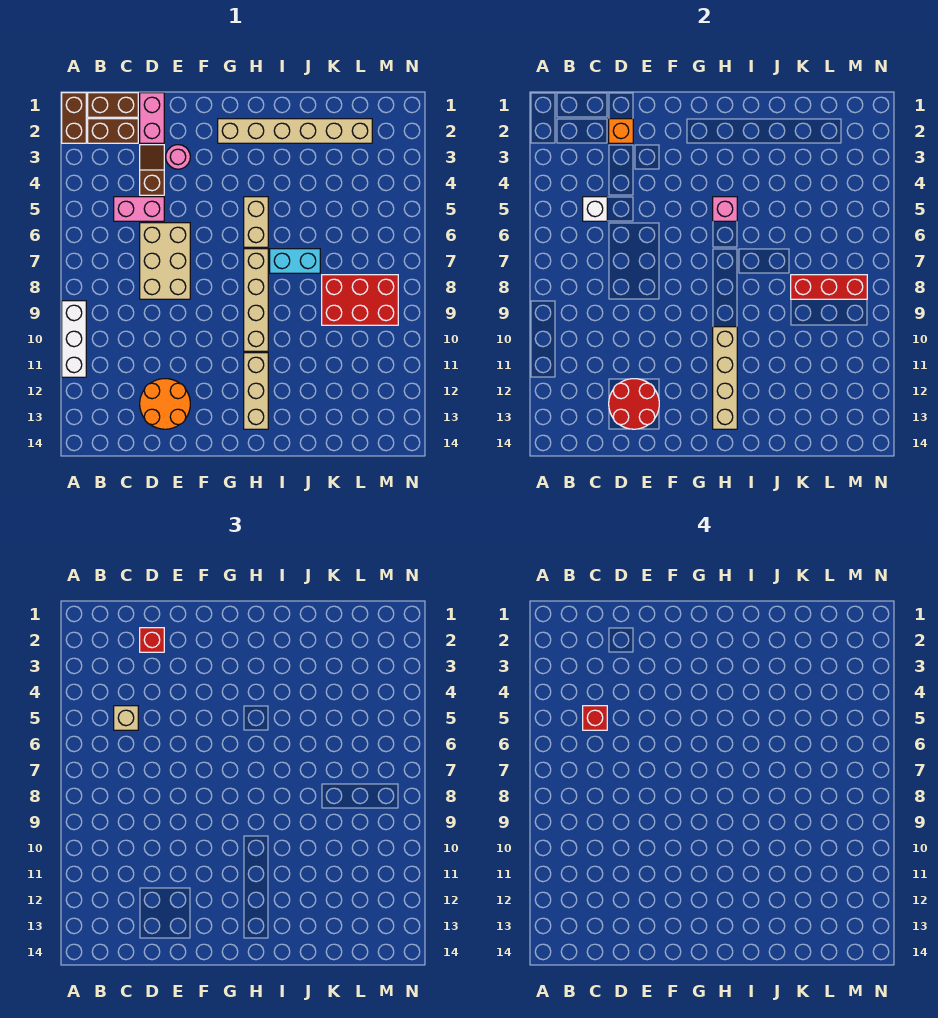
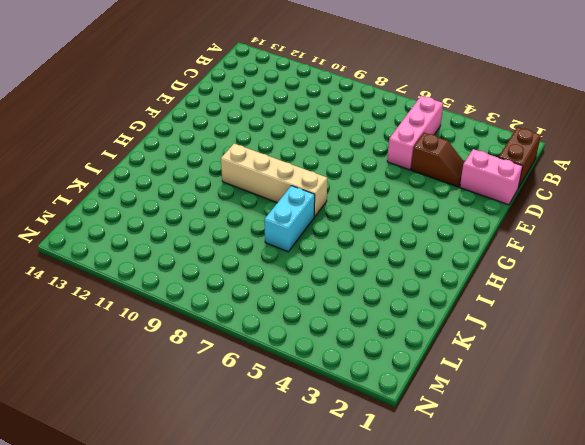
pink 1x3 brick [387,96,443,170] -> pink 1x2 brick [114,197,164,221]
none -> brown 1x2 brick [62,93,86,143]
none -> white 1x3 brick [62,301,86,377]
none -> brown 1x2 brick [88,119,138,143]

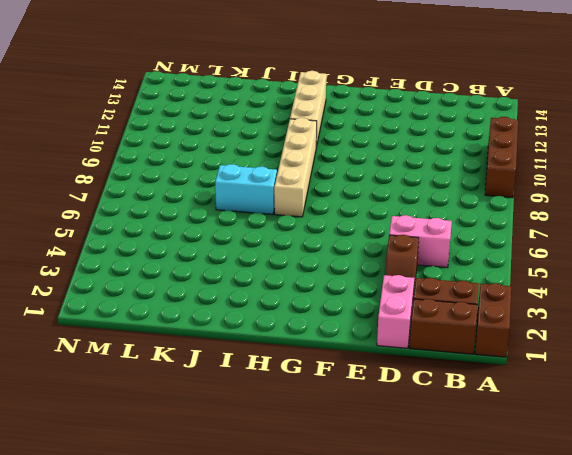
brown 1x3 brick [485,117,518,198] -> white 1x3 brick [62,301,86,377]
none -> tan 2x3 brick [140,223,190,299]
none -> orange 2x2 round brick [140,379,190,429]
none -> pink 1x1 round brick [166,145,190,169]

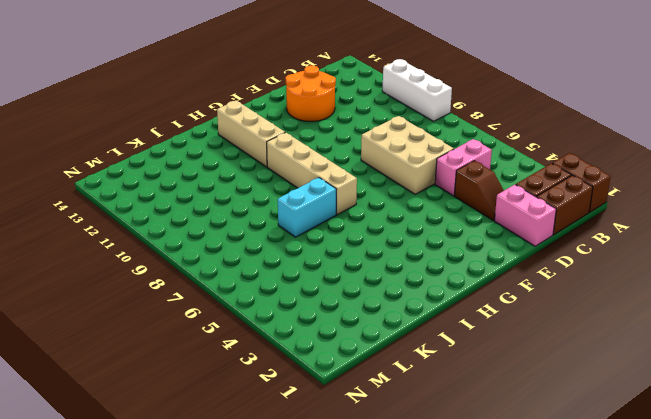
none -> pink 1x1 round brick [166,145,190,169]
none -> tan 1x6 brick [218,119,372,143]
none -> tan 1x2 brick [244,197,268,247]

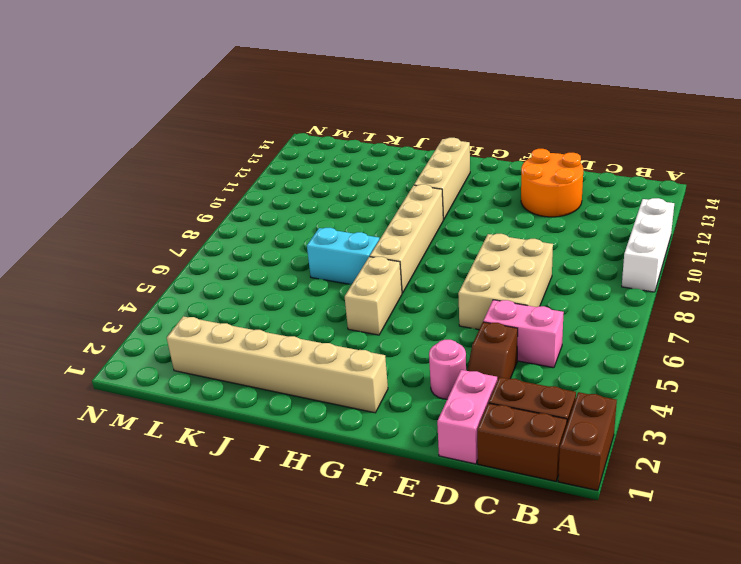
none -> red 2x3 brick [322,275,398,325]
none -> white 1x1 brick [583,197,607,221]
none -> orange 1x1 brick [609,119,633,143]

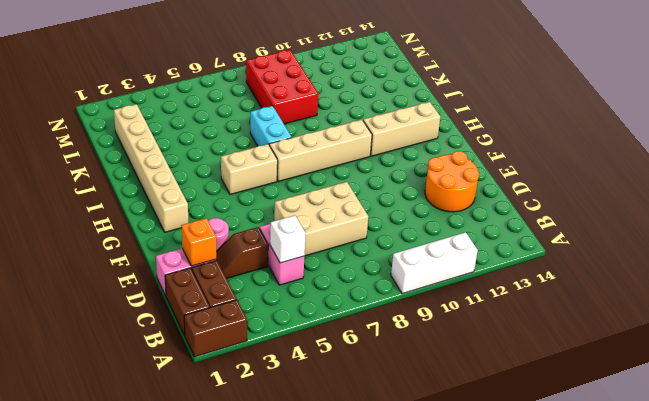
none -> red 2x2 round brick [609,379,659,429]
none -> pink 1x1 brick [713,197,737,221]
none -> tan 1x4 brick [713,327,737,429]

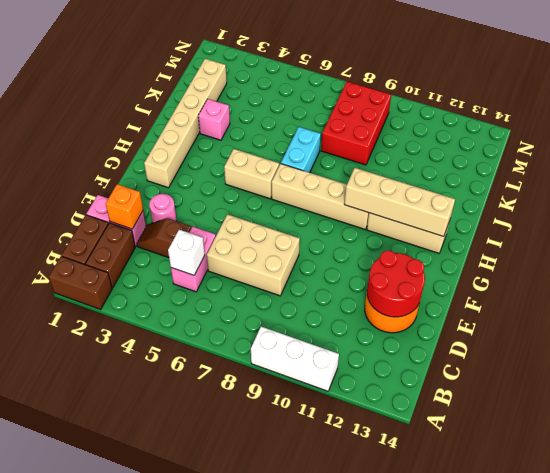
pink 1x1 brick [198,99,230,140] -> pink 1x1 brick moved to [713,197,737,221]
none -> red 1x3 brick [791,275,867,299]
none -> tan 1x1 brick [114,706,138,730]
none -> red 1x1 brick [140,628,164,652]

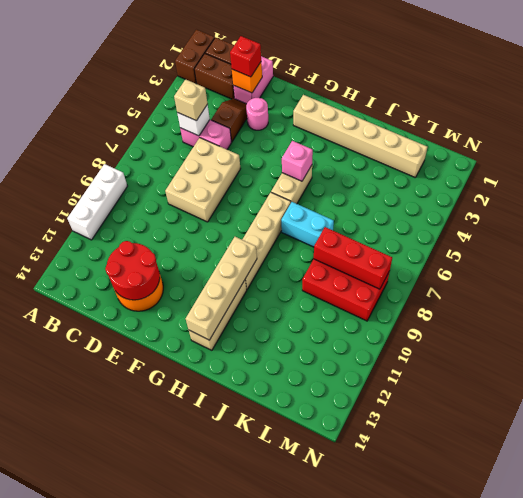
none -> red 1x1 brick [583,706,607,730]

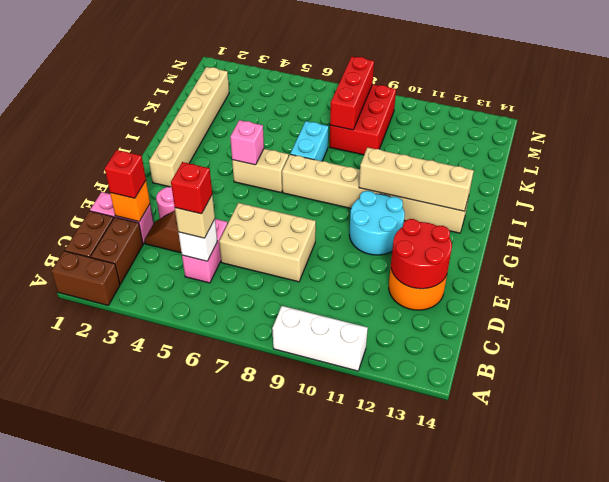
cyan 2x2 round brick [349,191,405,255] -> none

